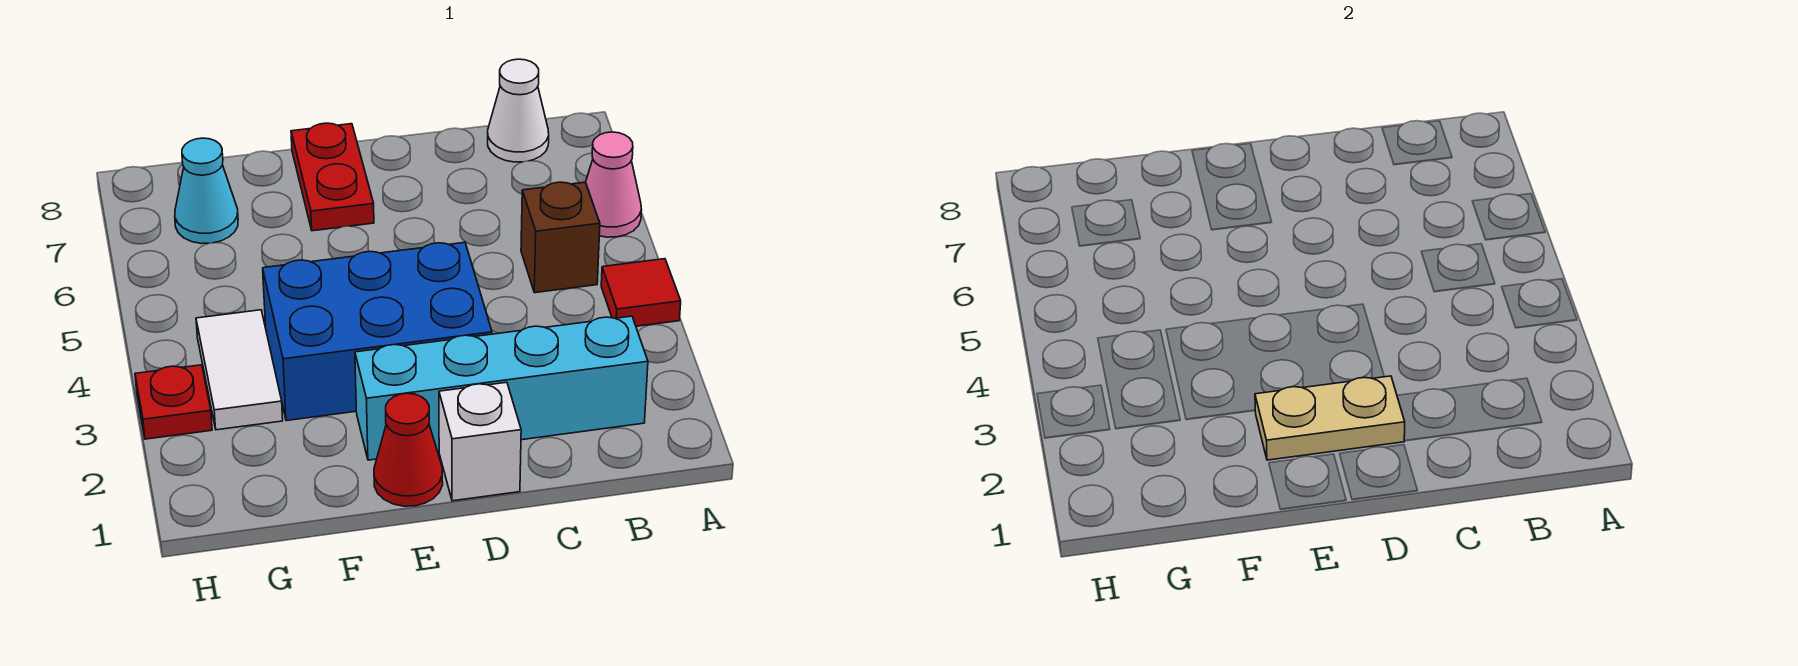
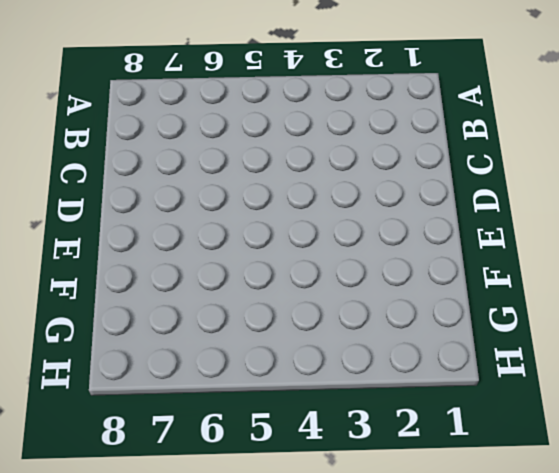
none -> red 1x1 tile [601,259,681,326]
none -> pink 1x1 cone [586,132,642,237]
none -> cyan 1x4 brick [355,316,648,460]

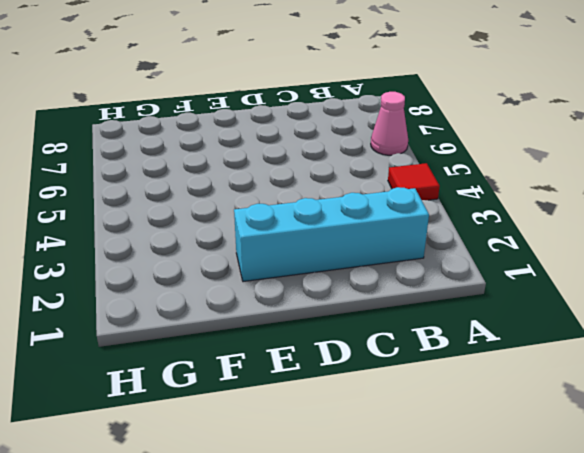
none -> brown 1x1 brick [521,182,600,293]
none -> white 1x1 cone [488,59,549,162]
none -> white 1x1 brick [439,382,521,501]

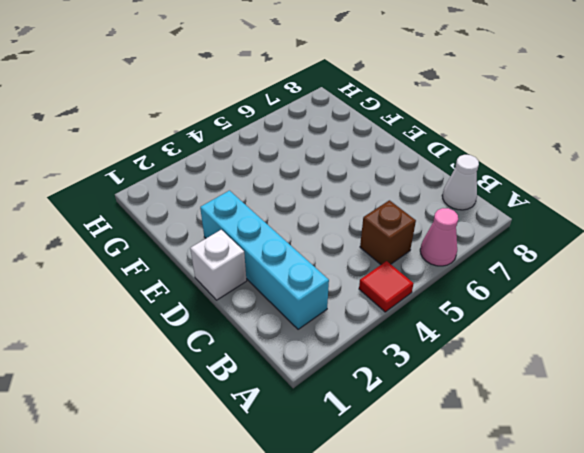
none -> blue 2x3 brick [263,242,492,421]
none -> red 1x1 cone [374,393,443,506]
none -> red 1x2 plate [291,123,374,231]

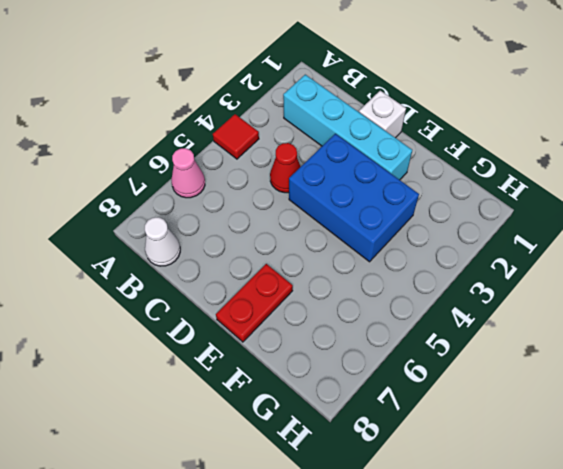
red 1x1 cone [270,143,301,193] -> red 1x1 cone moved to [374,393,443,506]
none -> brown 1x1 brick [521,182,600,293]
none -> white 1x2 tile [196,310,283,430]
none -> cyan 1x1 cone [175,138,238,244]

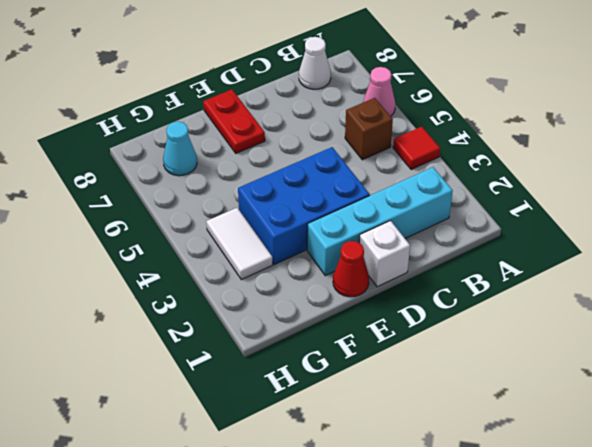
none -> red 1x1 plate [135,365,212,439]
none -> tan 1x2 plate [1255,376,1405,460]

